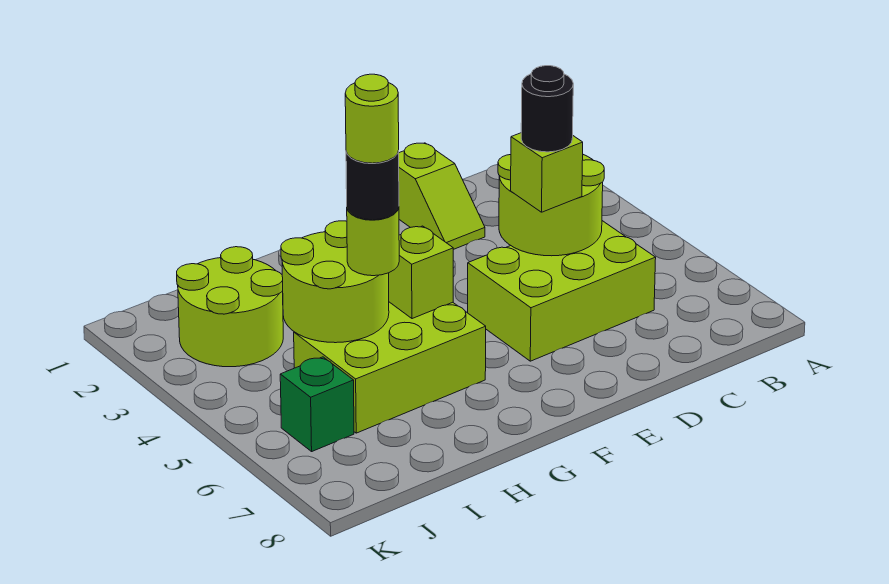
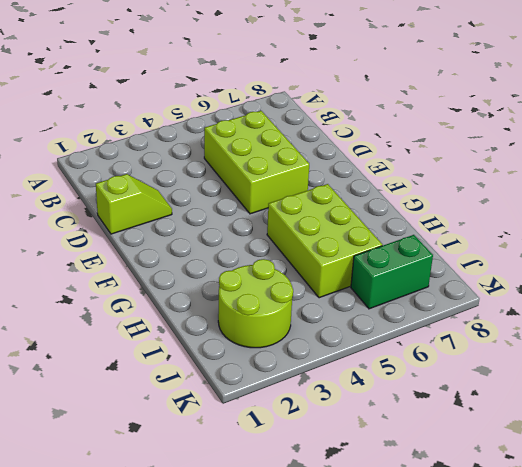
green 1x2 brick [351,235,433,309] -> green 1x1 brick [280,357,354,451]
none -> lime 2x2 round brick [498,155,604,256]
none -> lime 1x1 brick [389,226,453,319]
none -> lime 2x2 round brick [281,221,389,343]

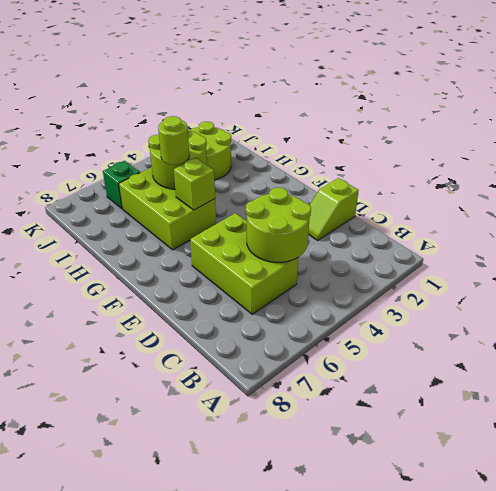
none -> lime 1x1 brick [511,133,583,212]
none -> black 1x1 round brick [521,66,573,152]
none -> black 1x1 round brick [346,151,399,220]

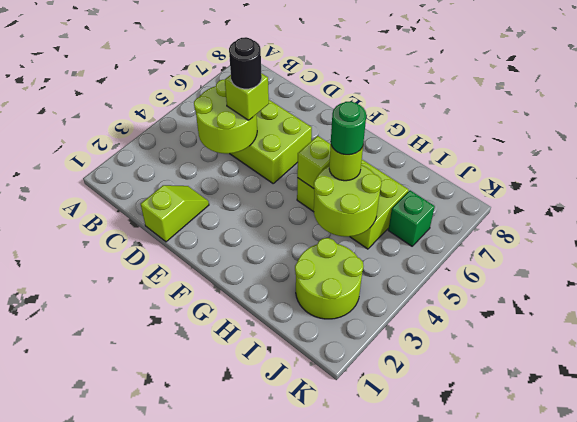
green 1x1 round brick [331,101,366,155] -> black 1x1 round brick [346,151,399,220]
none -> lime 1x1 round brick [345,74,399,163]

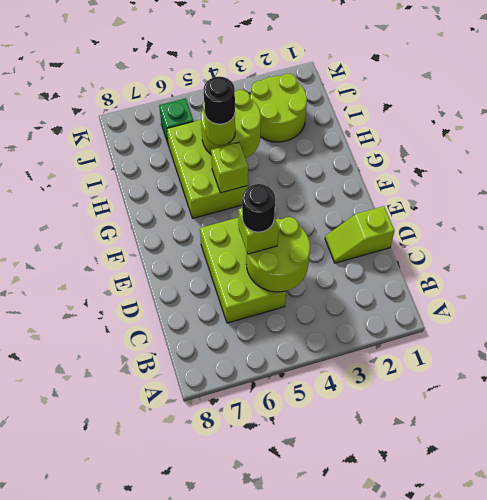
none -> lime 1x1 round brick [345,74,399,163]

